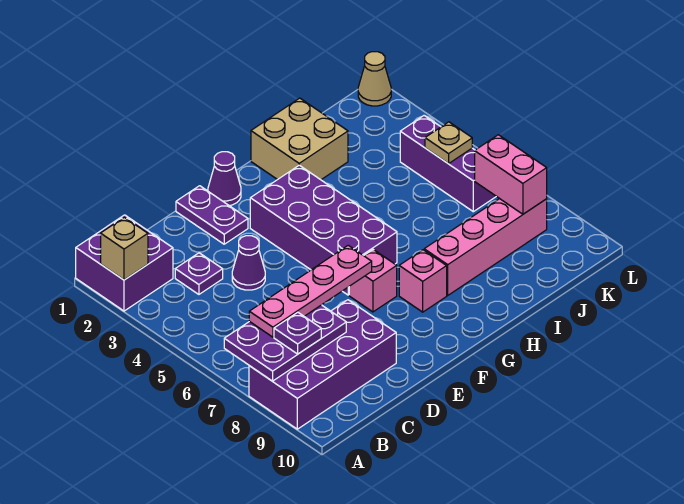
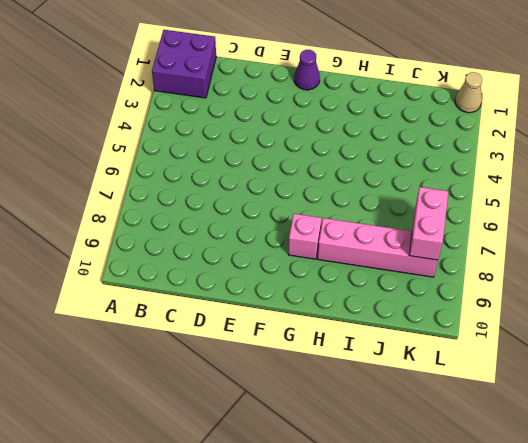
none -> purple 2x4 brick [249,300,396,429]
none -> purple 1x1 plate [175,253,223,294]
none -> purple 1x1 cone [232,236,265,290]

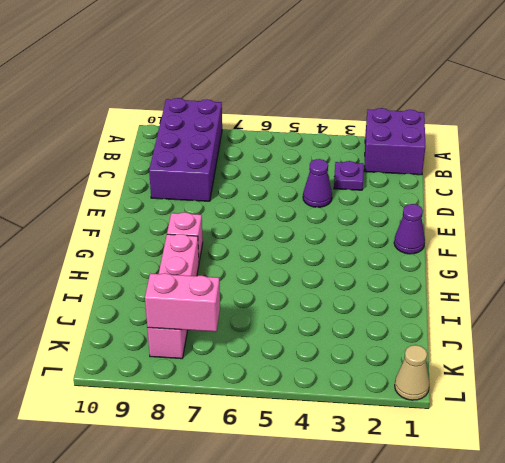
none -> purple 1x2 plate [176,186,248,244]
none -> purple 2x4 brick [250,165,397,295]
none -> pink 1x1 brick [349,250,397,312]

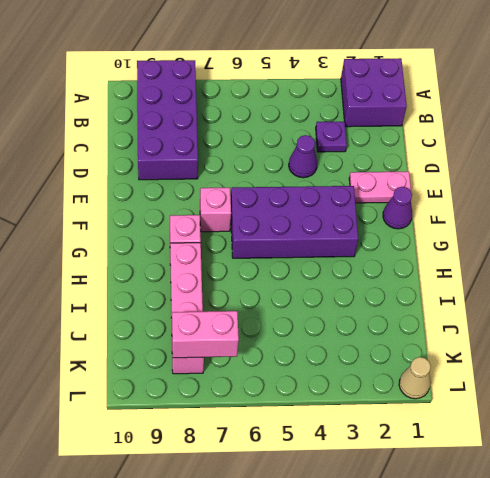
pink 1x2 plate [349,172,411,203] -> purple 1x2 plate [176,186,248,244]
none -> tan 2x2 brick [251,98,348,180]
none -> purple 1x3 brick [400,116,496,212]
none -> tan 1x1 brick [101,217,148,280]

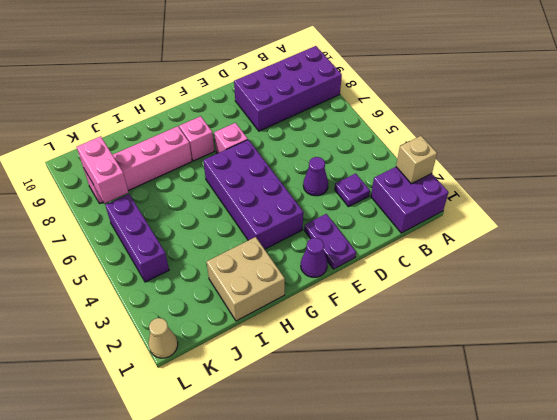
none -> purple 2x3 plate [224,305,346,381]
none -> tan 1x1 plate [425,122,472,164]
none -> pink 1x4 plate [249,245,372,337]

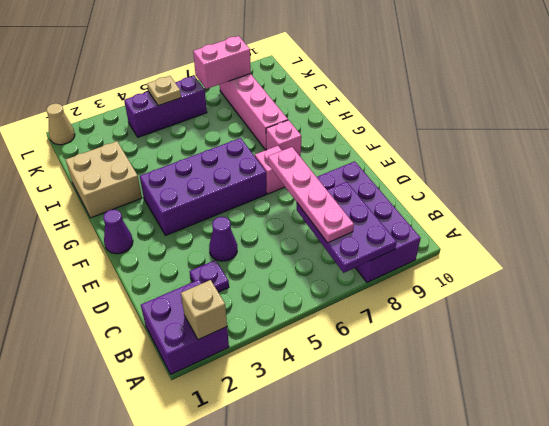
none -> purple 1x2 plate [176,186,248,244]
none -> purple 1x1 plate [274,312,321,354]

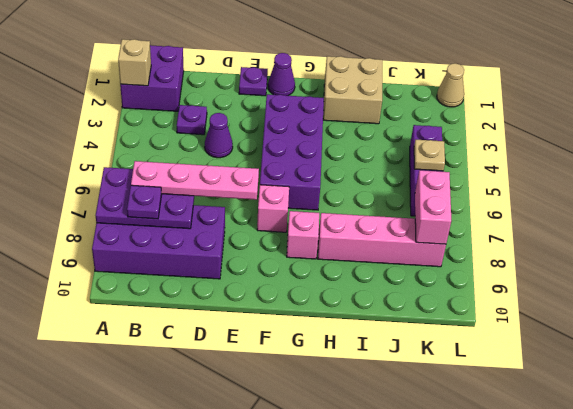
purple 1x1 plate [239,67,268,96] -> purple 1x2 plate [176,186,248,244]

